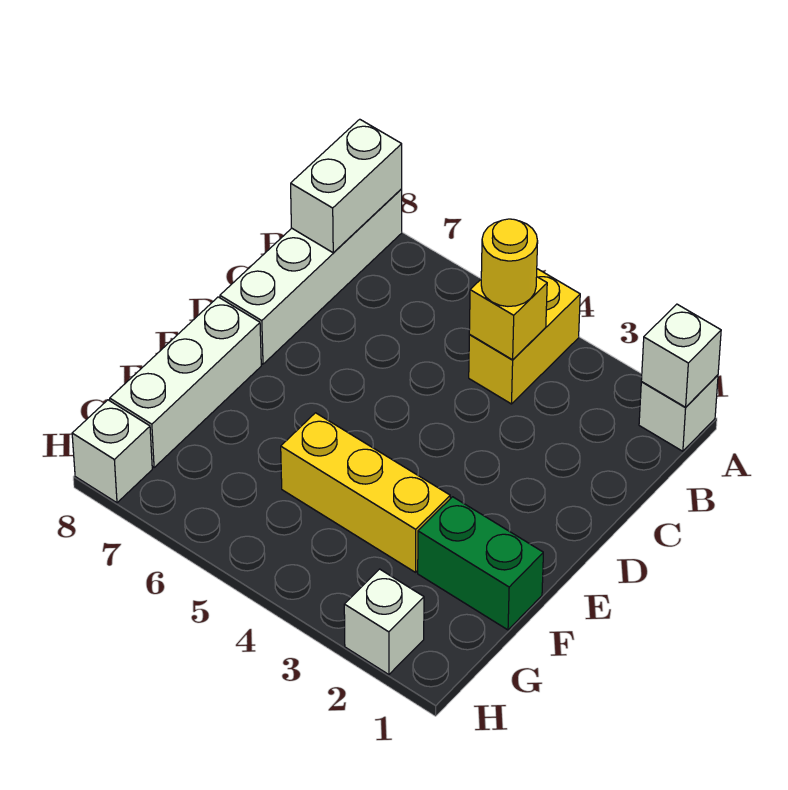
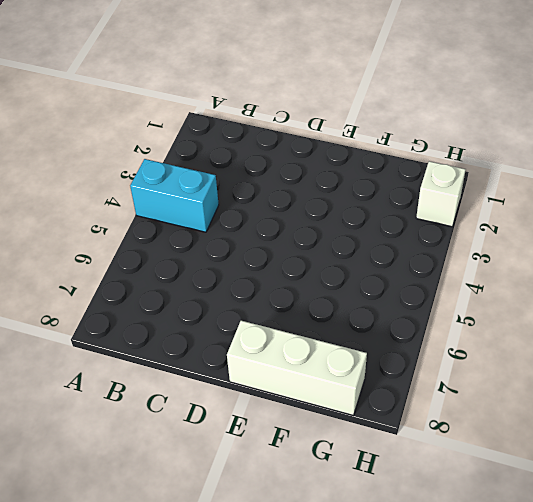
cyan 1x2 brick [130,159,219,232] -> yellow 1x2 brick [469,269,580,404]
none -> white 1x1 brick [639,375,718,451]
none -> white 1x4 brick [220,189,402,364]
none -> green 1x2 brick [418,497,543,630]

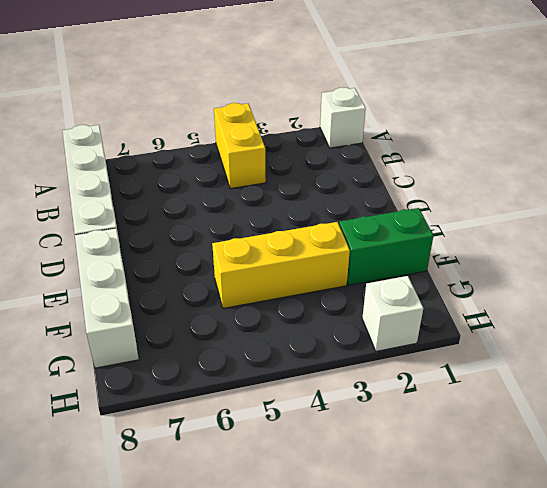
none -> white 1x1 brick [72,400,152,503]
none -> white 1x1 brick [641,304,721,407]
none -> white 1x2 brick [291,119,402,253]

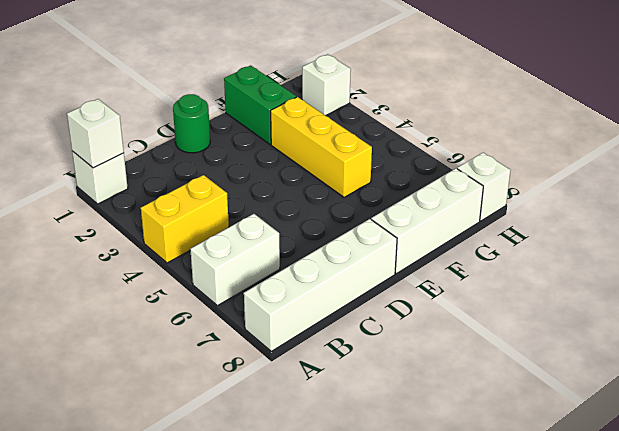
white 1x2 brick [190,214,280,306] -> white 1x2 brick moved to [291,119,402,253]
green 1x1 round brick [173,94,210,153] -> none
none -> yellow 1x1 brick [469,277,547,360]
none -> yellow 1x1 round brick [481,219,538,306]

